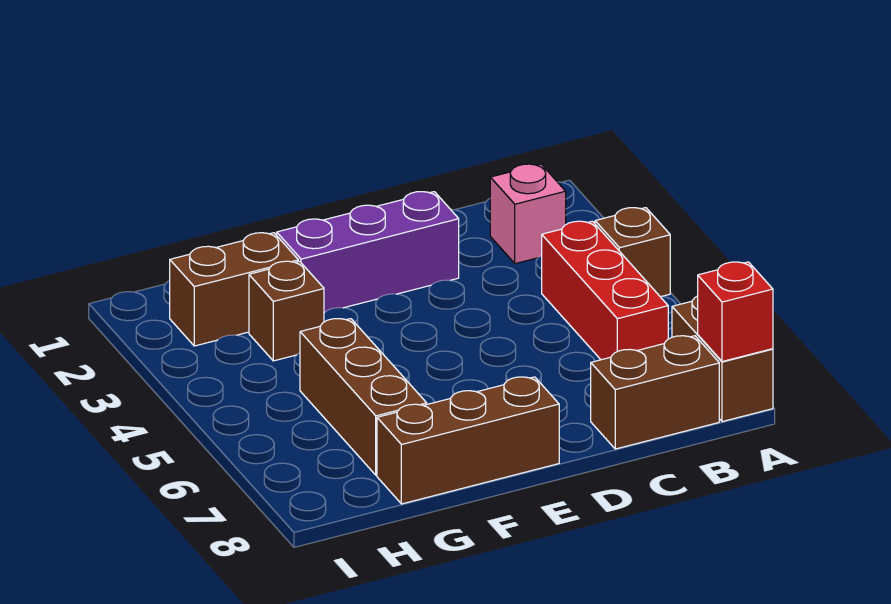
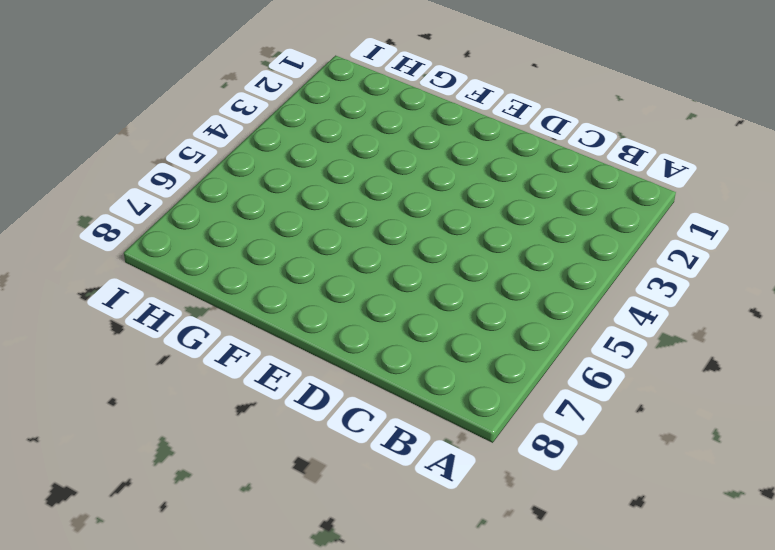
none -> brown 1x1 brick [595,208,670,296]
none -> brown 1x2 brick [672,296,773,422]

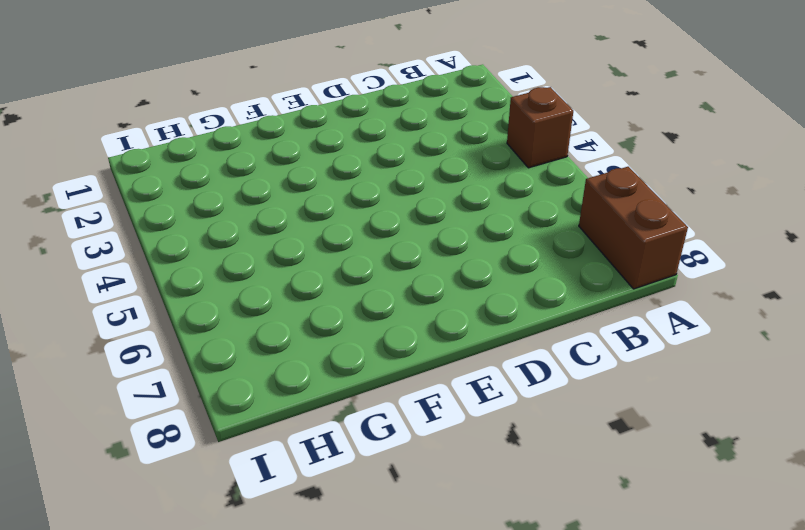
none -> pink 1x1 brick [490,164,566,264]
none -> red 1x3 brick [542,221,668,360]

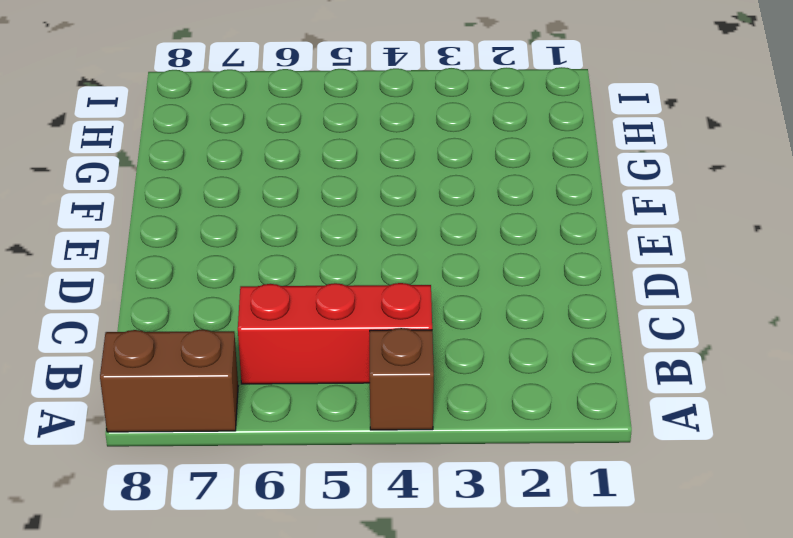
none -> pink 1x1 brick [490,164,566,264]
none -> brown 1x2 brick [591,336,719,449]

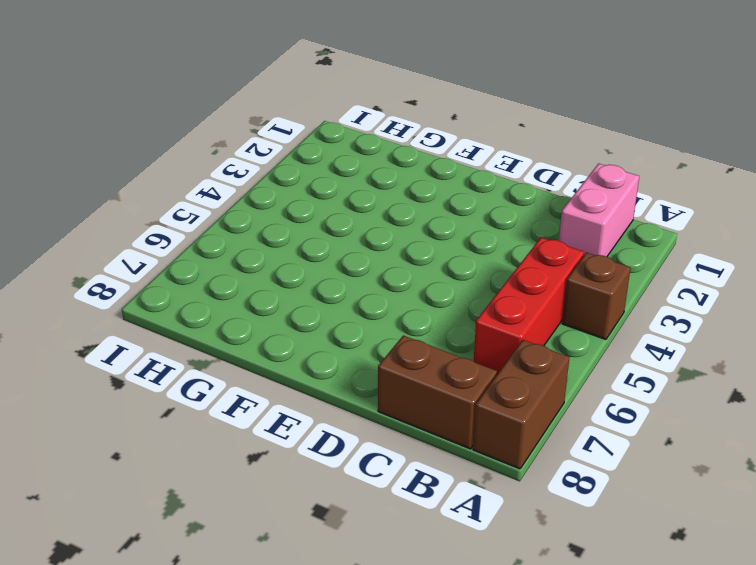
pink 1x2 brick [559,164,639,257] -> pink 1x1 brick [490,164,566,264]
none -> purple 1x3 brick [277,192,459,313]
none -> brown 1x3 brick [377,377,559,504]

